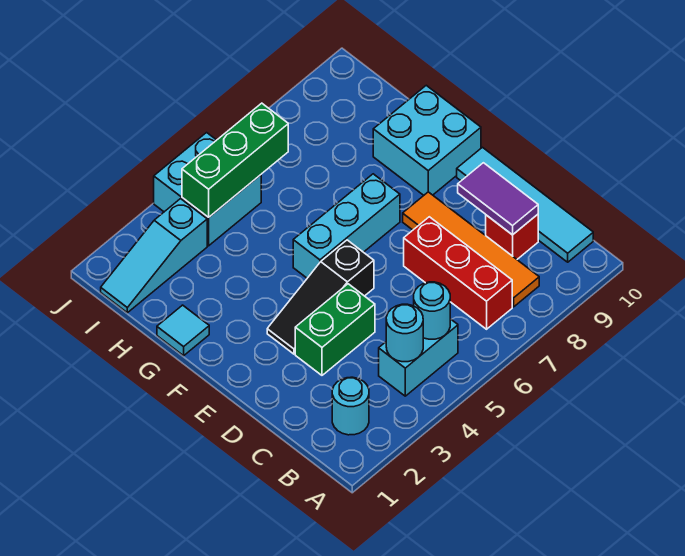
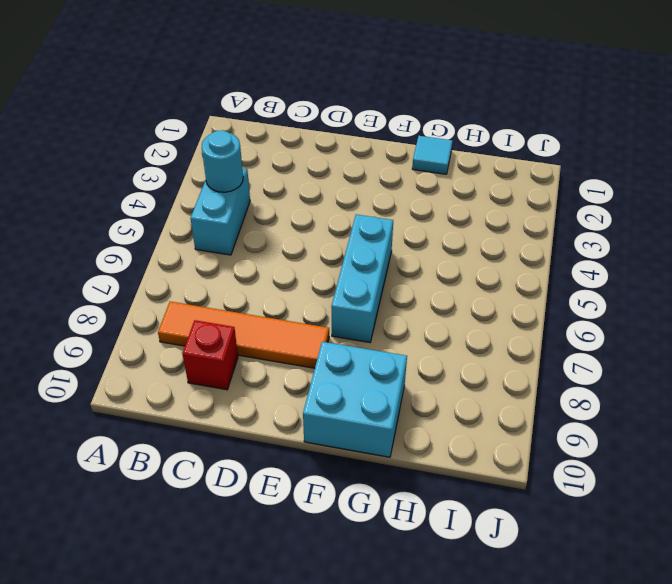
none -> cyan 1x1 round brick [332,377,369,435]
none -> red 1x3 brick [404,217,512,329]
none -> cyan 1x4 tile [457,147,593,262]

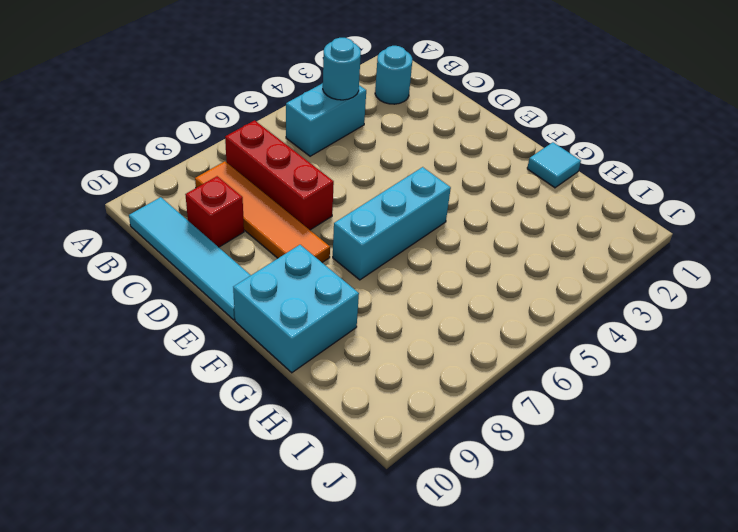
none -> green 1x2 brick [295,284,375,375]
none -> black 1x3 slope [267,240,374,354]
none -> cyan 1x3 slope [101,199,207,313]

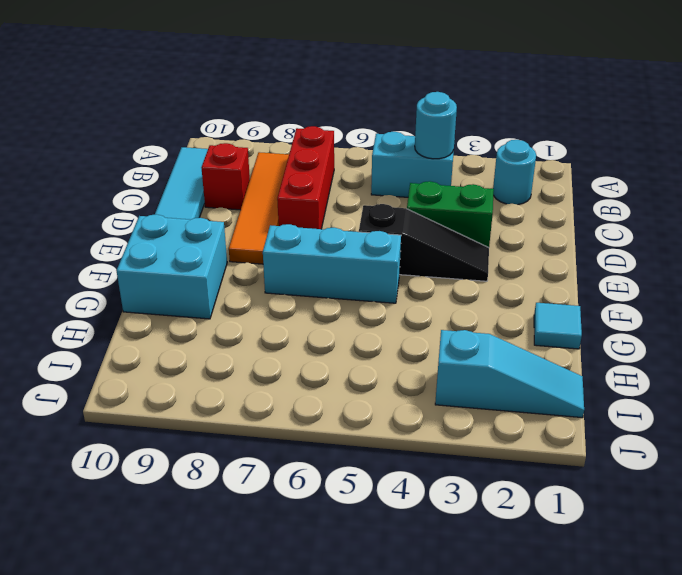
none -> cyan 2x2 brick [154,133,261,246]
none -> cyan 1x1 round brick [414,282,450,339]
none -> purple 1x2 tile [458,163,538,235]

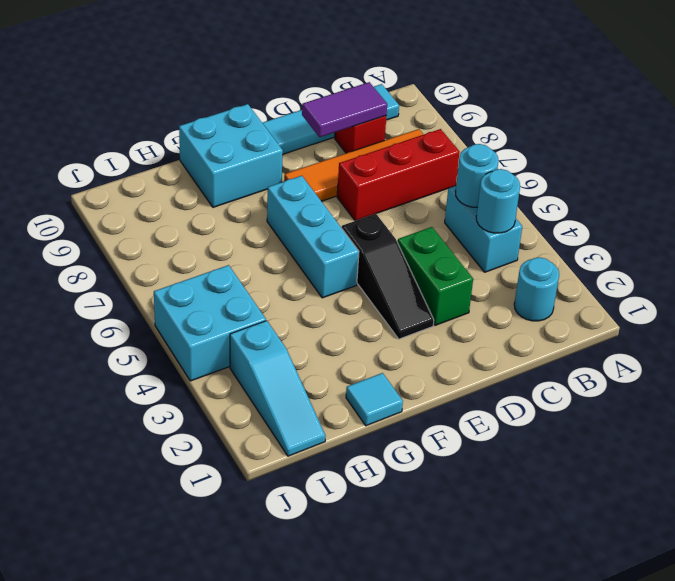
none -> green 1x3 brick [182,103,288,217]

